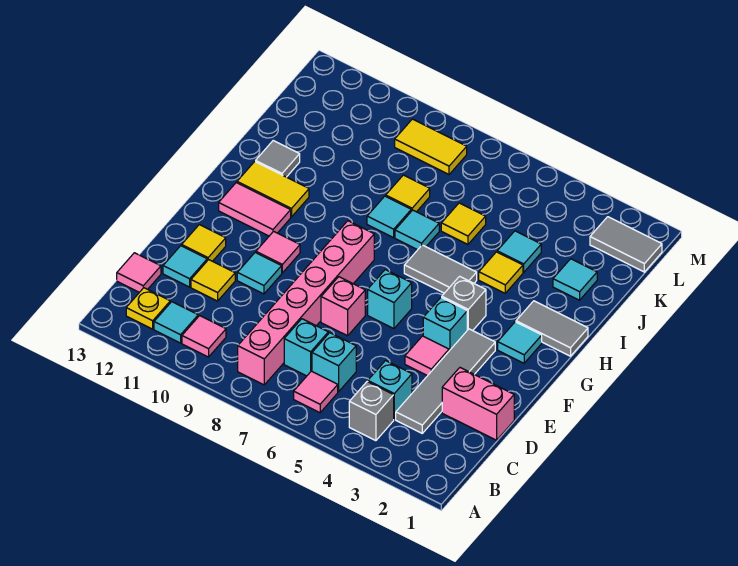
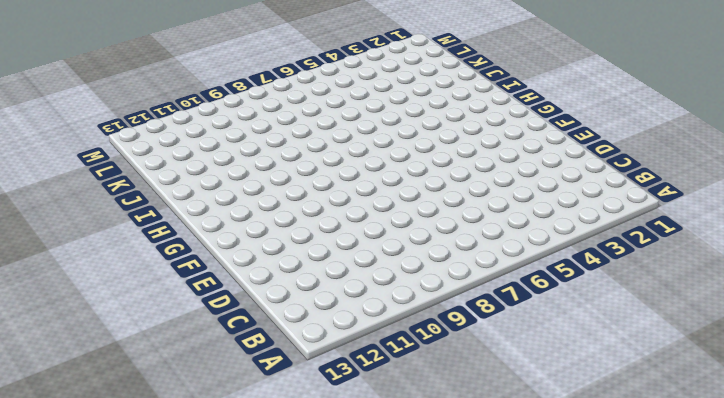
none -> grey 1x1 brick [349,382,394,441]
none -> pink 1x1 tile [294,371,338,413]
none -> pink 1x6 brick [238,221,374,385]
none -> pink 1x1 tile [182,316,226,357]

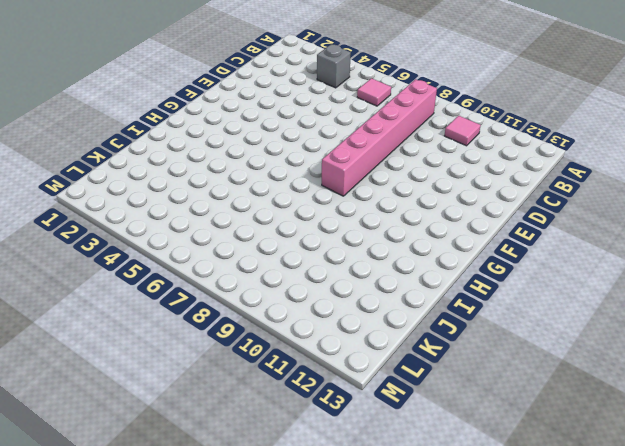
none -> cyan 1x1 tile [154,302,198,343]
none -> yellow 1x1 plate [126,288,170,329]
none -> grey 1x4 tile [396,329,495,433]
none -> cyan 1x1 brick [368,361,412,419]

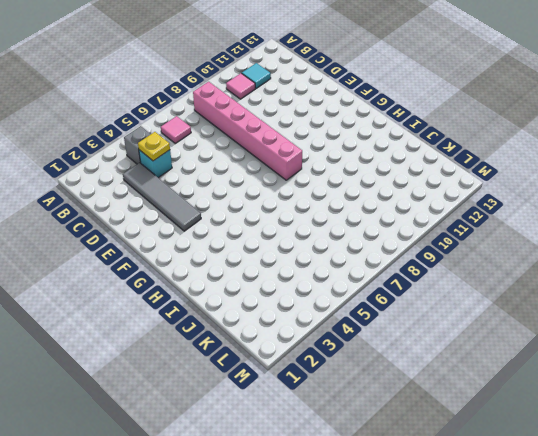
yellow 1x1 plate [138,132,170,161] -> yellow 1x1 plate moved to [126,288,170,329]
none -> cyan 1x1 brick [312,333,356,392]
none -> cyan 1x1 brick [284,319,328,376]
none -> pink 1x1 tile [117,253,161,292]
none -> pink 1x2 brick [442,368,514,440]

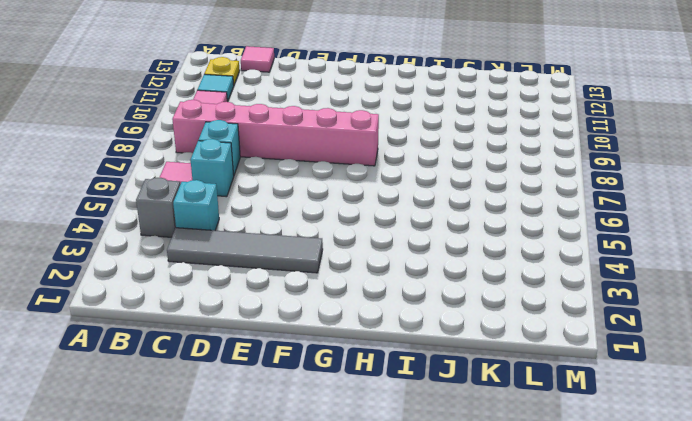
none -> pink 1x2 brick [442,368,514,440]
none -> yellow 1x1 tile [191,260,235,301]
none -> cyan 1x1 tile [163,246,207,287]
none -> pink 1x1 tile [405,336,449,376]

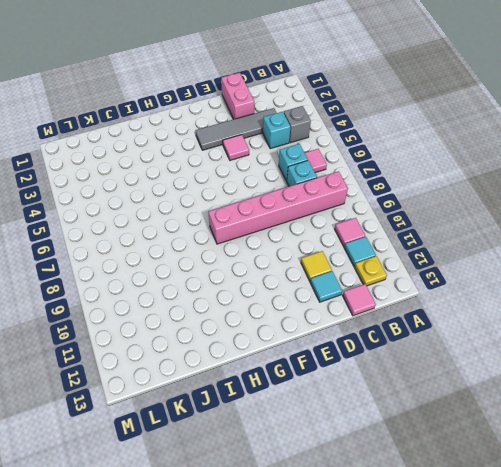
none -> pink 1x1 brick [321,277,365,336]
none -> cyan 1x1 tile [237,253,282,294]
none -> yellow 1x1 tile [182,225,226,261]
none -> cyan 1x1 brick [423,297,467,351]

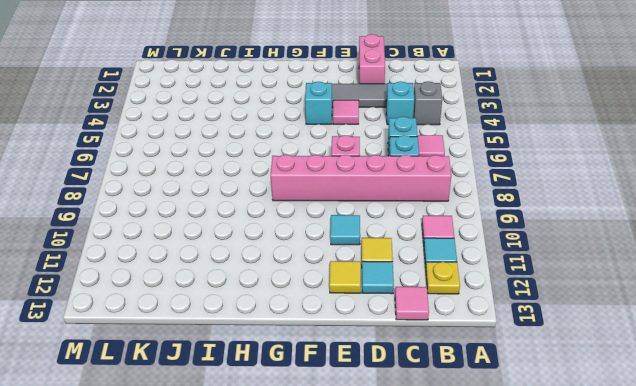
none -> cyan 1x1 brick [368,270,412,329]
none -> pink 1x1 tile [256,231,300,273]
none -> cyan 1x1 tile [498,322,542,363]
none -> grey 1x1 brick [442,276,486,331]

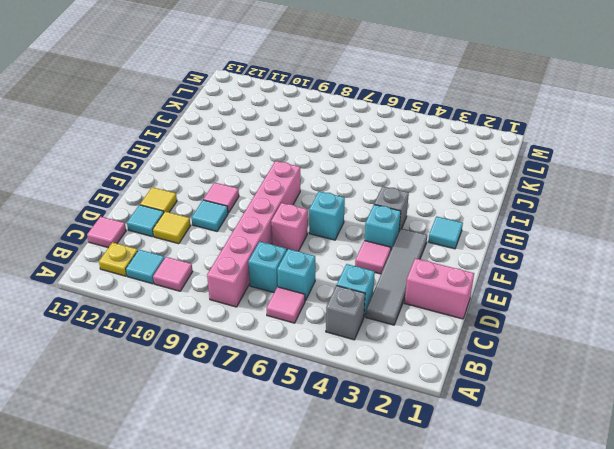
none -> pink 1x2 tile [219,183,291,236]
none -> grey 1x2 tile [516,301,588,356]
none -> grey 1x2 tile [404,245,477,293]
none -> yellow 1x2 tile [237,162,309,217]

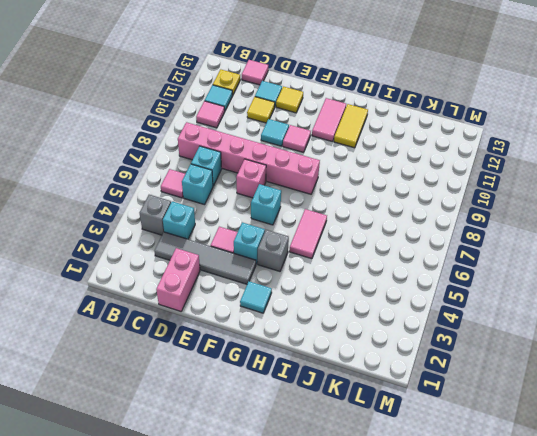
pink 1x2 tile [289,209,327,259] -> grey 1x2 tile [404,245,477,293]
none -> grey 1x2 tile [516,301,588,356]
none -> yellow 1x1 tile [479,252,523,293]
none -> cyan 1x1 tile [395,210,439,250]
none -> cyan 1x1 tile [367,196,411,238]

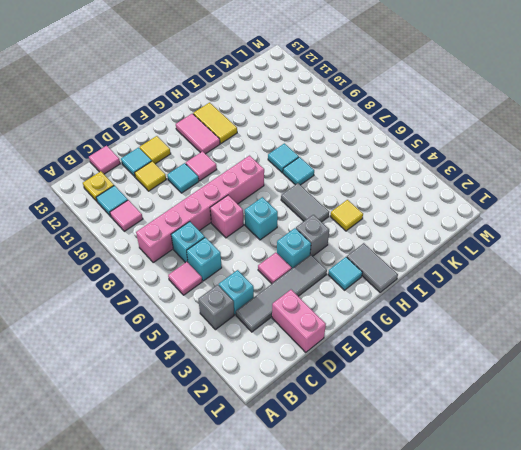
none -> grey 1x1 tile [256,141,300,177]
none -> cyan 1x1 tile [553,259,597,300]
none -> cyan 1x1 tile [497,231,541,272]
none -> yellow 1x1 tile [441,203,486,244]

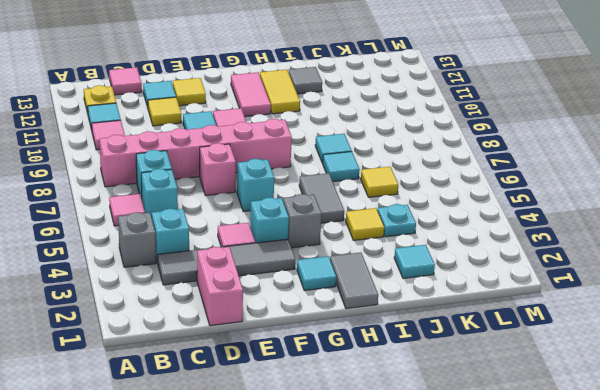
cyan 1x1 plate [378,204,416,237] -> cyan 1x1 tile [497,231,541,272]
none -> yellow 1x1 tile [386,175,430,212]
none -> grey 1x2 tile [590,217,662,272]
none -> yellow 1x2 tile [395,119,467,174]

